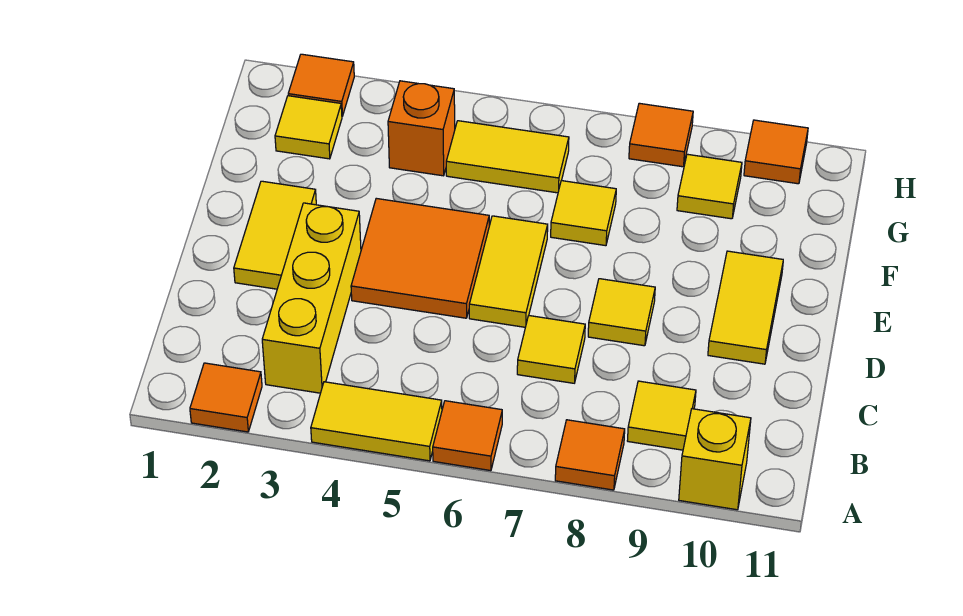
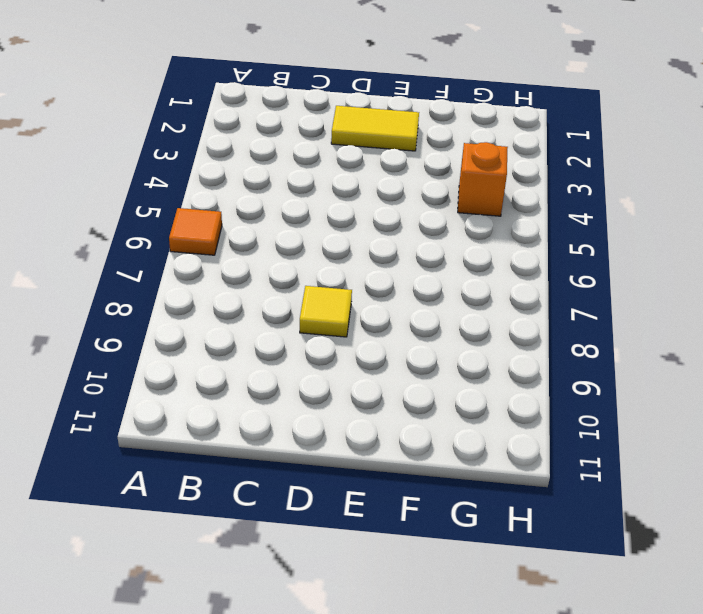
none -> orange 1x1 tile [190,363,262,432]
none -> yellow 1x2 tile [311,382,442,461]
none -> orange 1x1 tile [555,420,625,490]

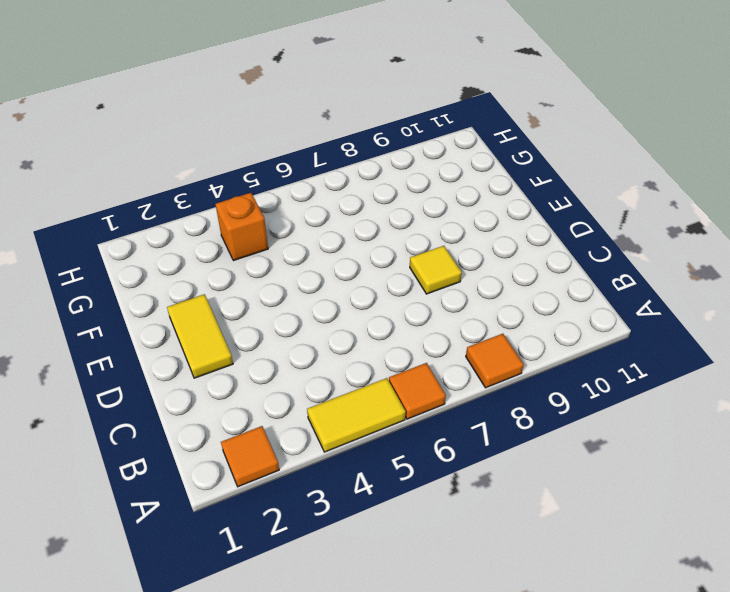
none -> yellow 1x1 brick [679,409,751,510]
none -> yellow 1x3 brick [262,203,361,393]
none -> yellow 1x1 tile [627,381,696,450]

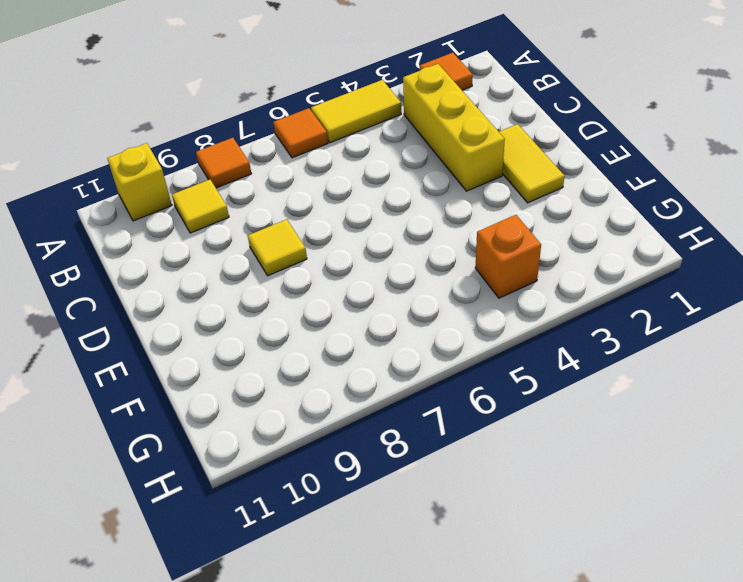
none -> yellow 1x1 tile [517,316,585,383]
none -> orange 2x2 tile [351,198,489,318]
none -> yellow 1x2 tile [469,216,548,327]

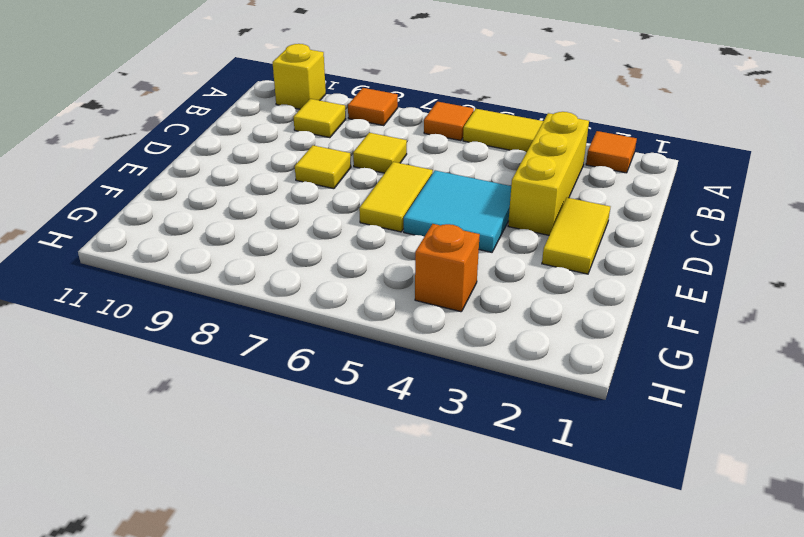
cyan 2x2 tile [404,170,511,252] -> orange 2x2 tile [351,198,489,318]
none -> yellow 1x2 tile [708,251,783,364]
none -> yellow 1x1 tile [551,181,616,246]
none -> yellow 1x1 tile [275,96,342,159]

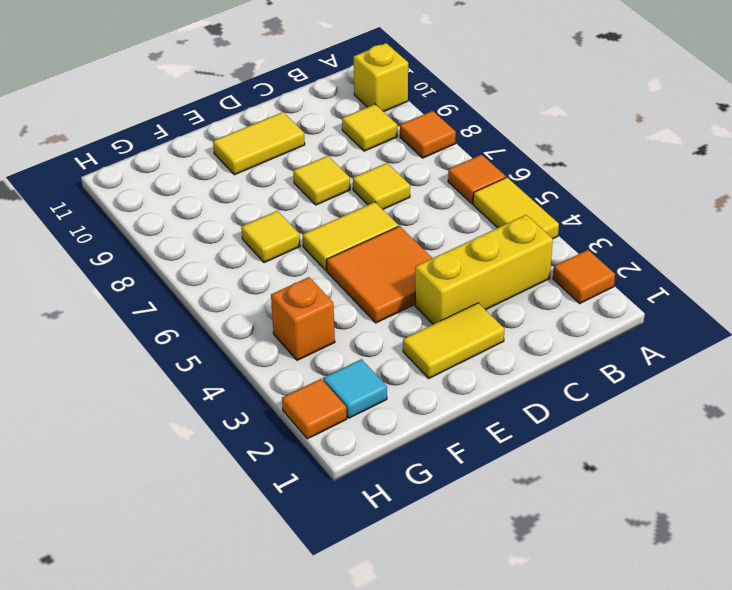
cyan 1x1 tile [323,359,387,418] -> yellow 1x1 tile [275,96,342,159]
none -> yellow 1x2 tile [446,121,569,193]
none -> yellow 1x1 tile [677,154,742,219]
none -> orange 1x1 tile [629,103,693,167]

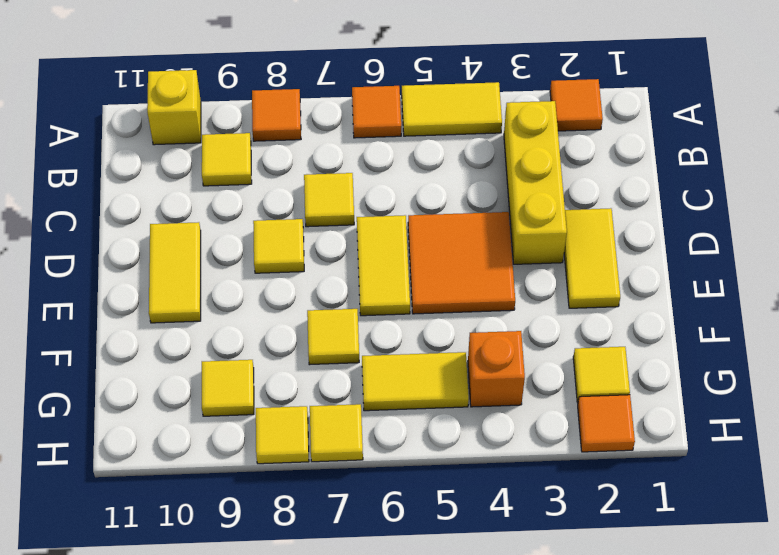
yellow 1x1 tile [310,404,363,462] -> none
yellow 1x1 tile [256,406,309,464] -> orange 1x1 tile [629,103,693,167]
none -> orange 1x1 tile [744,120,808,184]

